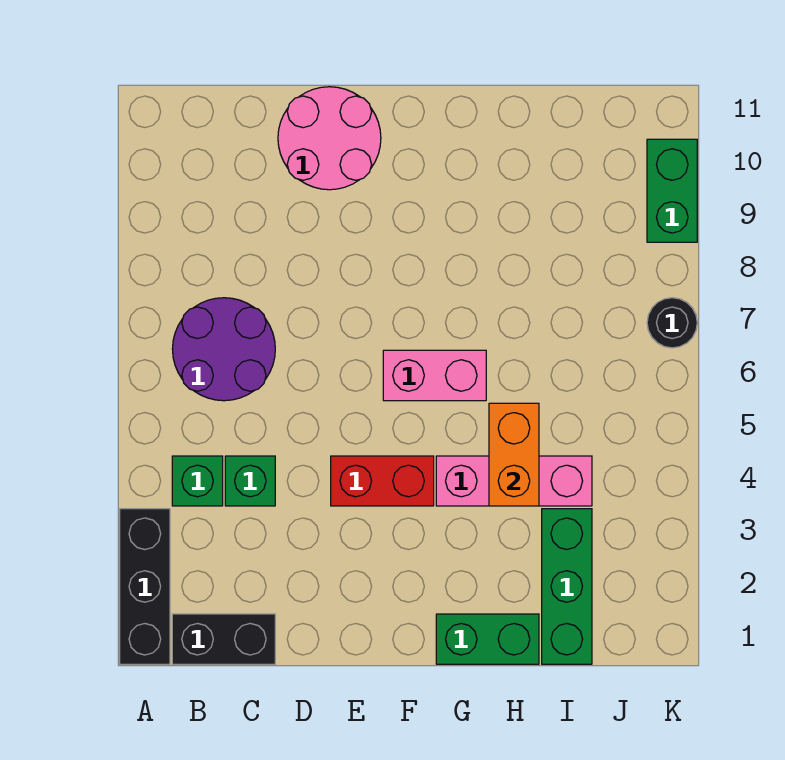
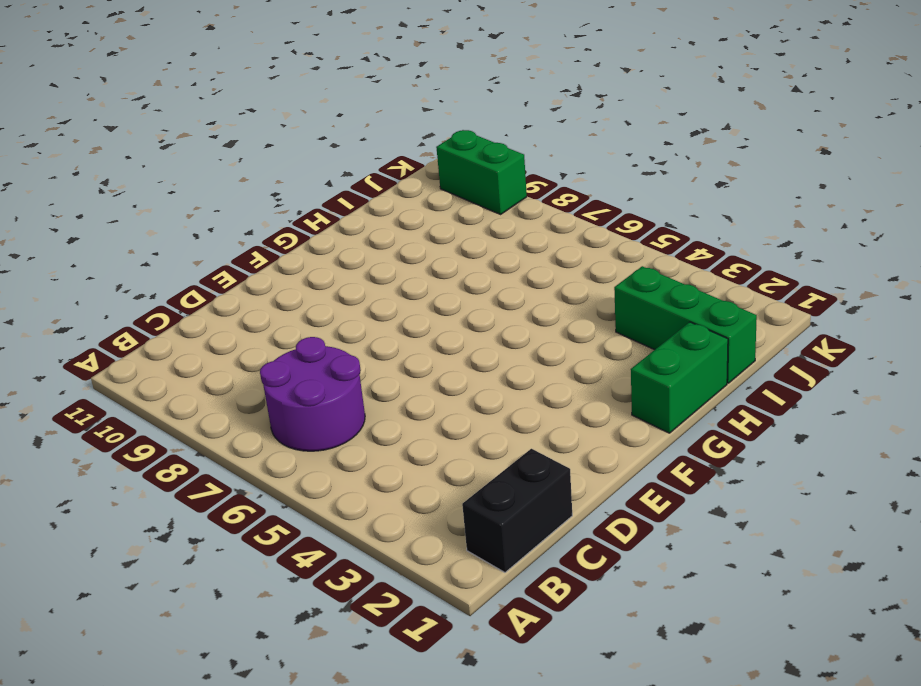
none -> black 1x3 brick [120,509,170,664]
none -> green 1x1 brick [172,456,223,506]
none -> green 1x1 brick [225,456,275,506]

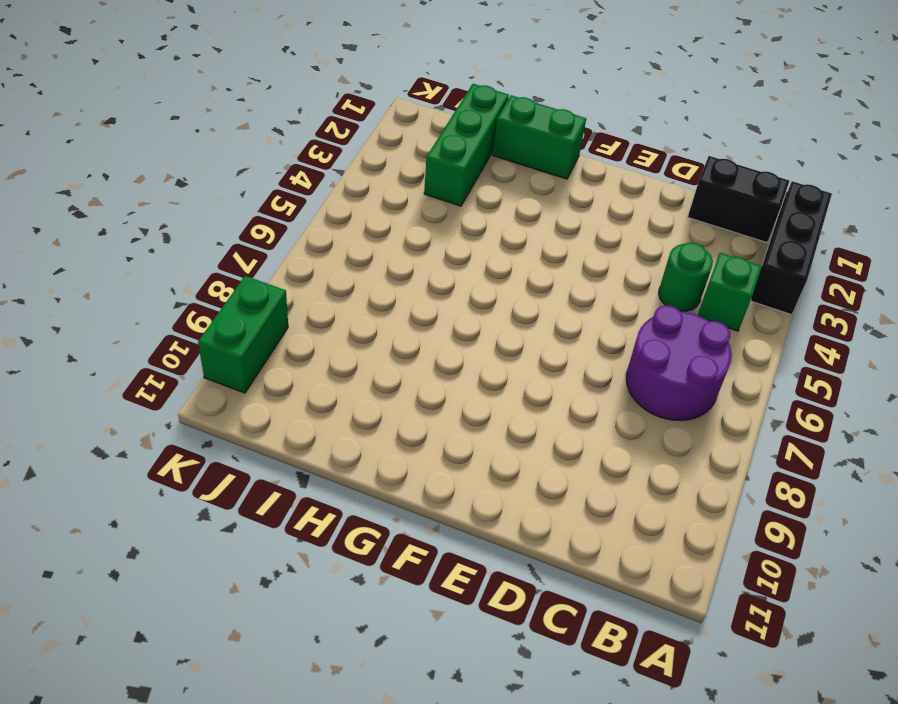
green 1x1 round brick [659,243,713,311] -> green 1x1 brick [225,456,275,506]
none -> pink 2x2 round brick [278,87,381,190]
none -> red 1x2 brick [331,456,434,506]
none -> pink 1x2 brick [383,350,486,401]

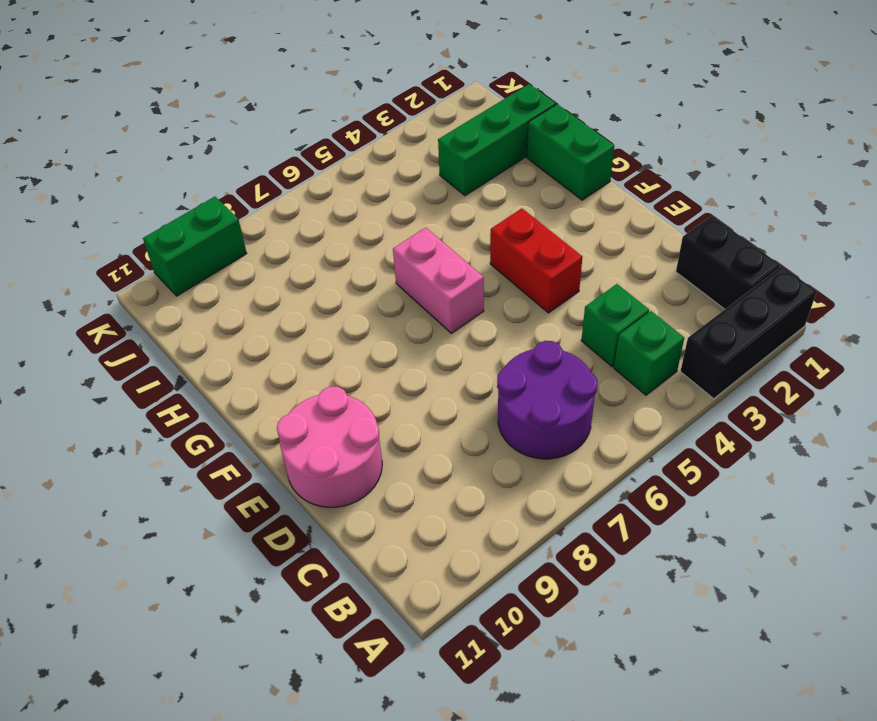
none -> pink 1x3 brick [436,456,592,506]
none -> black 1x1 round brick [647,298,697,348]
none -> orange 1x2 brick [489,403,539,506]

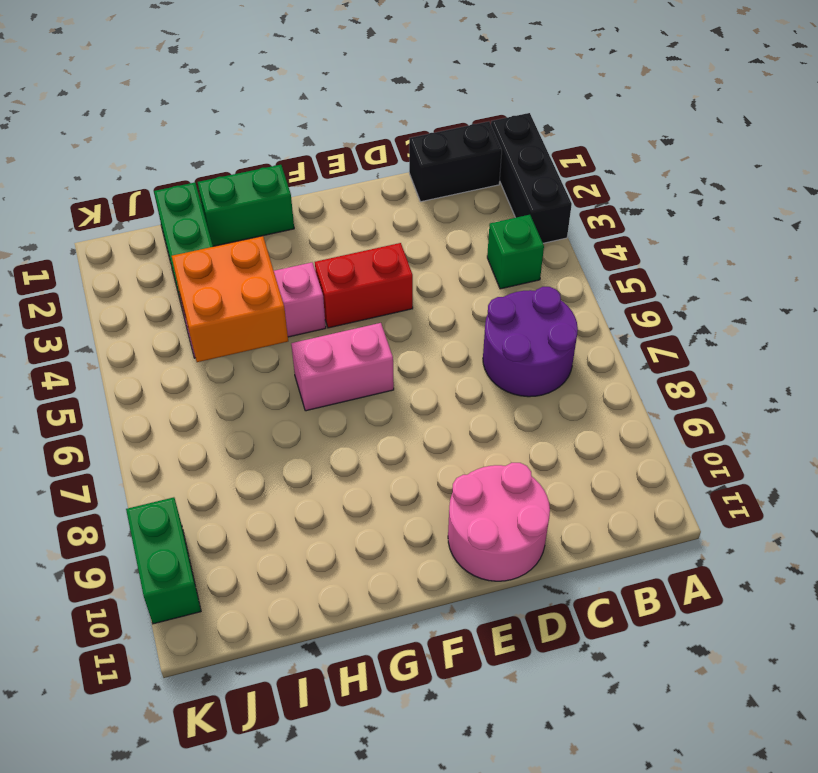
orange 2x2 brick [172,236,288,362] -> orange 1x2 brick [489,403,539,506]
none -> green 1x1 brick [225,456,275,506]
none -> black 1x1 round brick [647,298,697,348]

